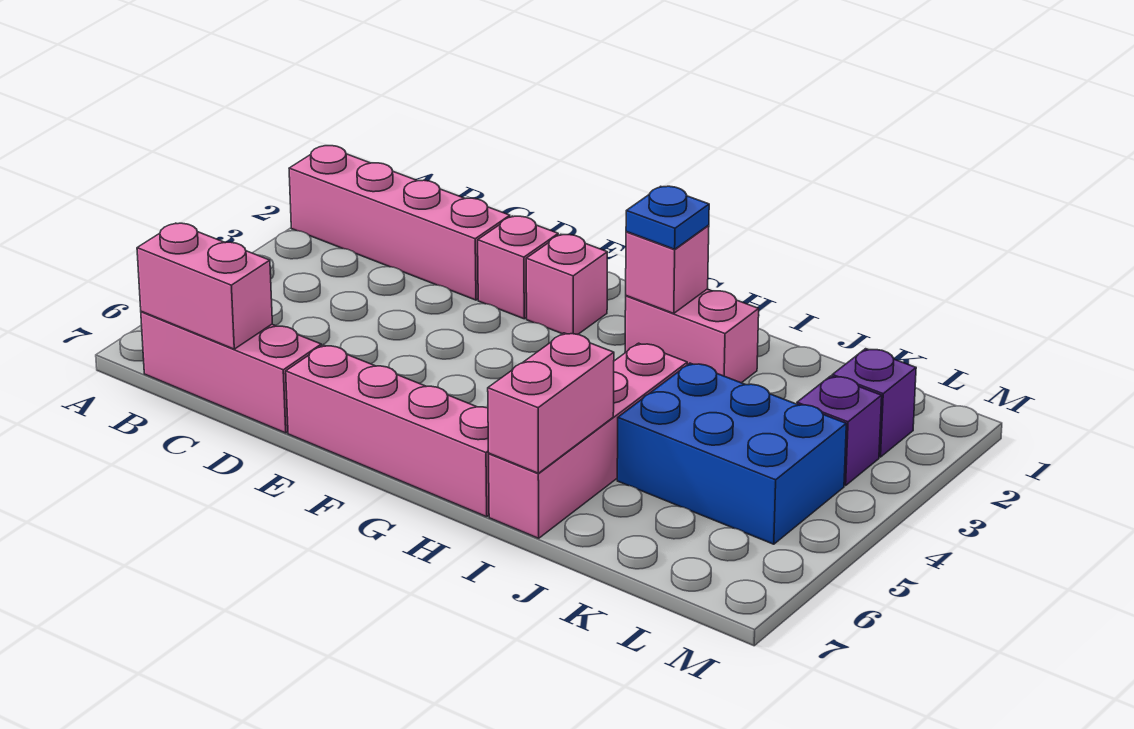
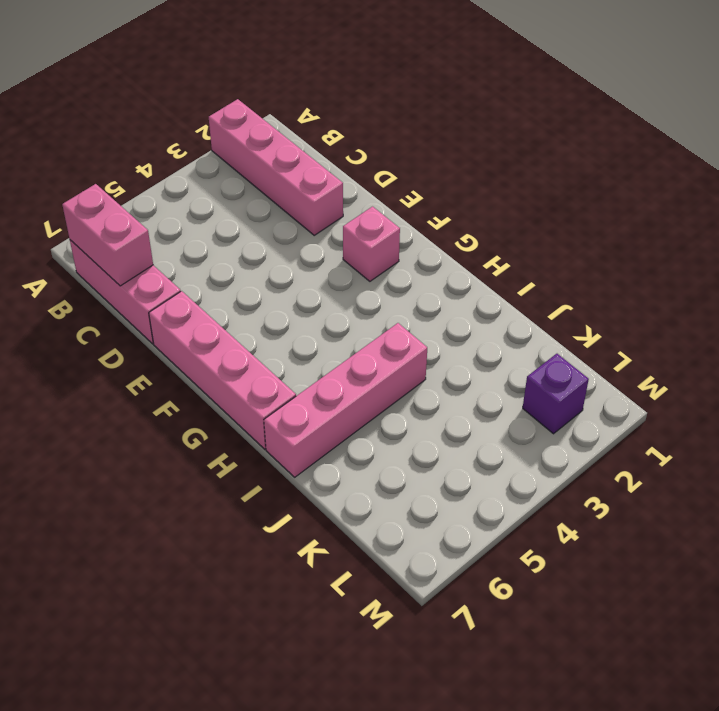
none -> pink 1x1 brick [478,216,558,319]
none -> pink 1x2 brick [625,289,759,383]
none -> blue 2x3 brick [617,363,846,544]

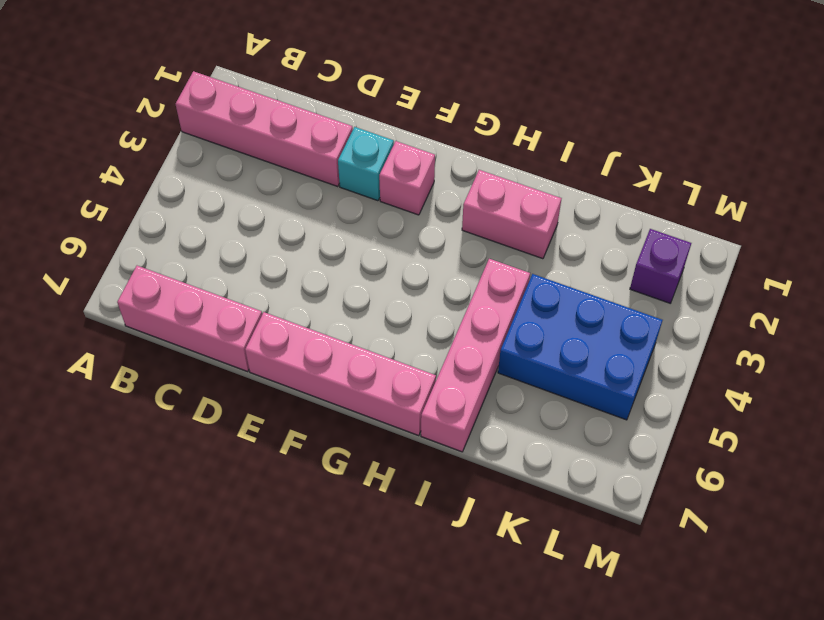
cyan 1x1 brick [338,127,394,201] -> pink 1x1 brick [478,216,558,319]
none -> purple 1x1 brick [797,376,882,486]
none -> pink 1x2 brick [137,223,272,349]
none -> pink 1x1 brick [626,225,709,313]

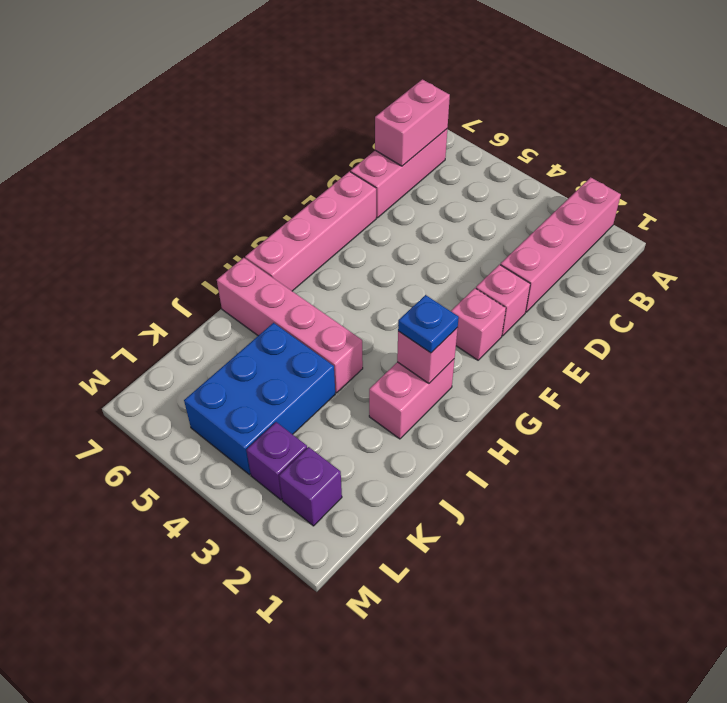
none -> pink 1x2 brick [488,333,614,473]

